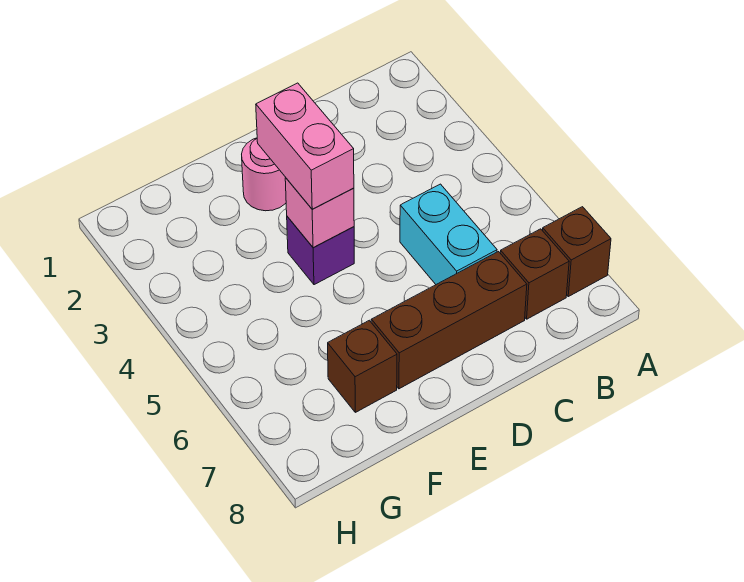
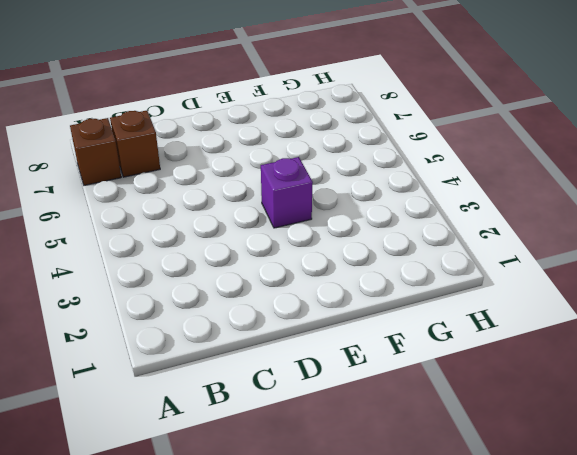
none -> cyan 1x2 brick [400,184,497,284]
none -> brown 1x3 brick [371,252,527,389]

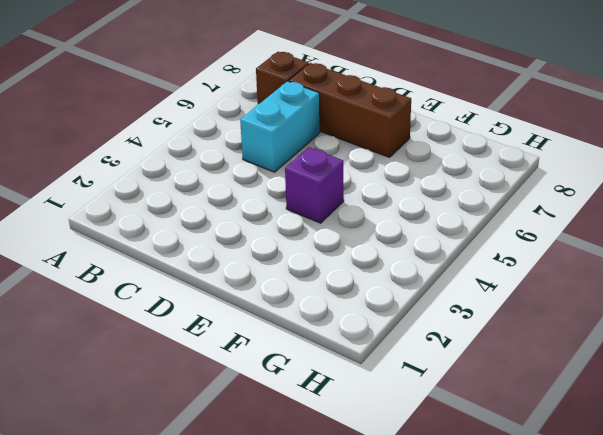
none -> brown 1x1 brick [543,207,611,297]
none -> pink 1x1 round brick [242,138,286,211]

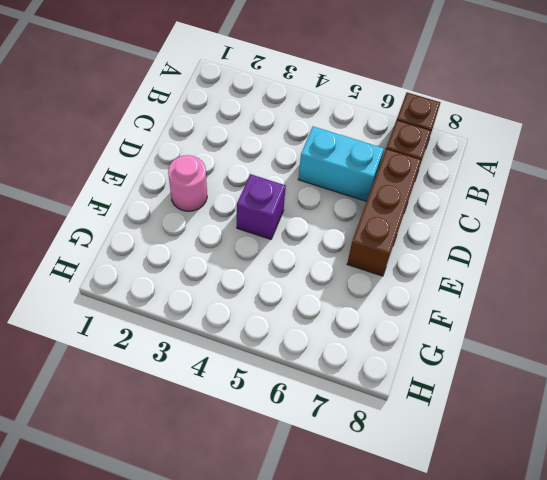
none -> brown 1x1 brick [328,320,397,412]
none -> pink 1x1 brick [285,178,354,248]

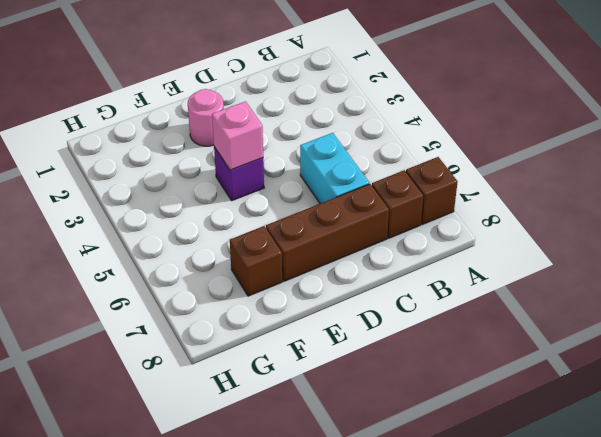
none -> pink 1x2 brick [256,83,354,209]

